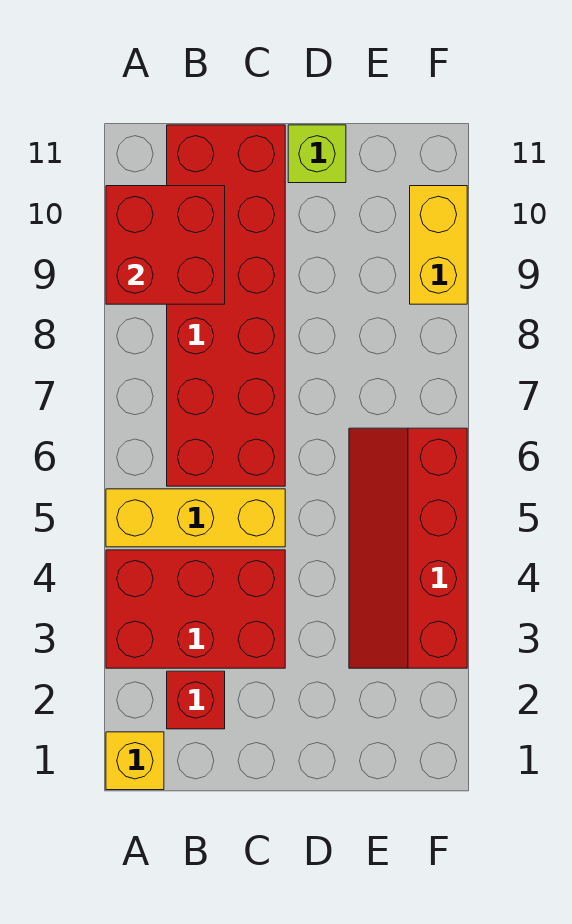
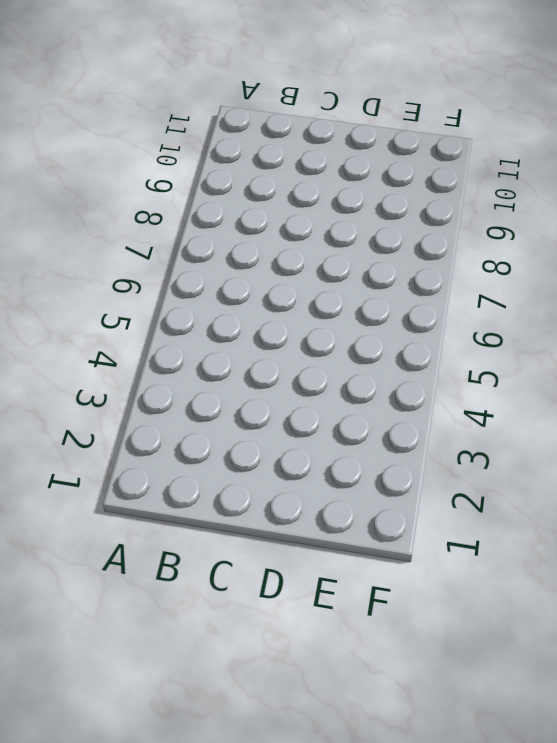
none -> yellow 1x1 brick [106,732,164,790]
none -> red 2x3 brick [106,550,285,668]

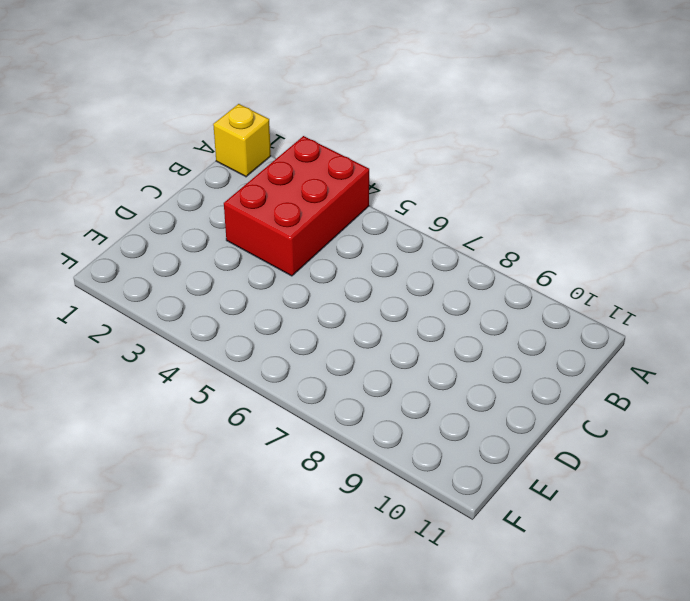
none -> yellow 1x3 brick [106,489,285,547]
none -> red 1x1 brick [167,671,225,729]

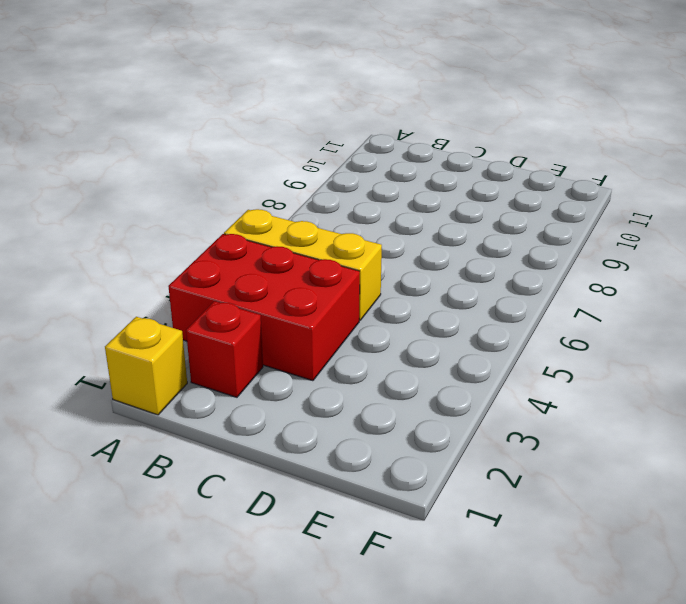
none -> red 2x6 brick [167,125,285,486]
none -> lime 1x1 brick [288,125,346,183]

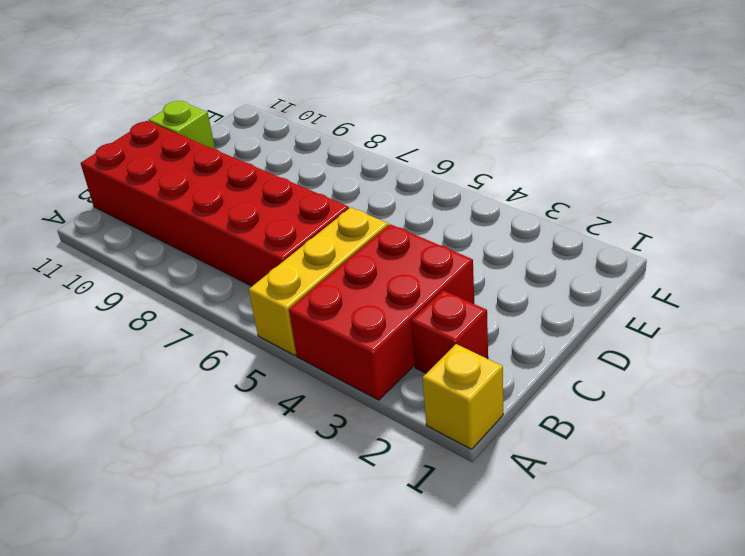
none -> red 2x4 slope [349,428,467,668]
none -> yellow 1x2 brick [410,186,467,304]

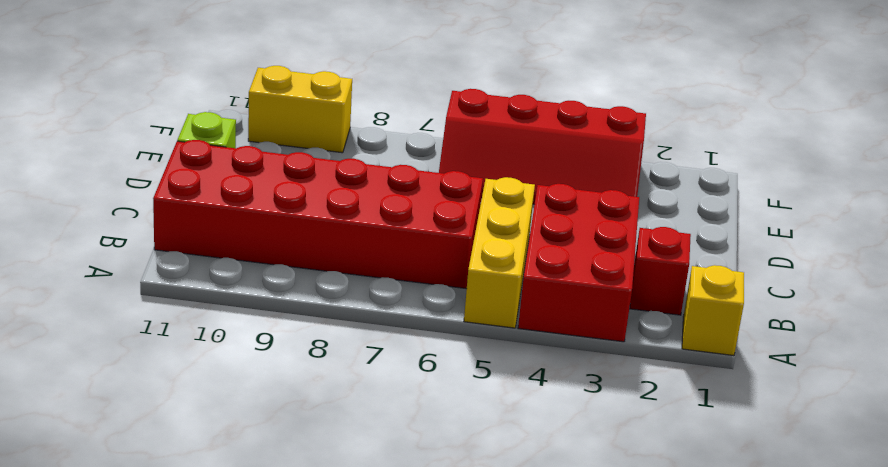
none -> red 2x2 brick [106,186,225,304]

